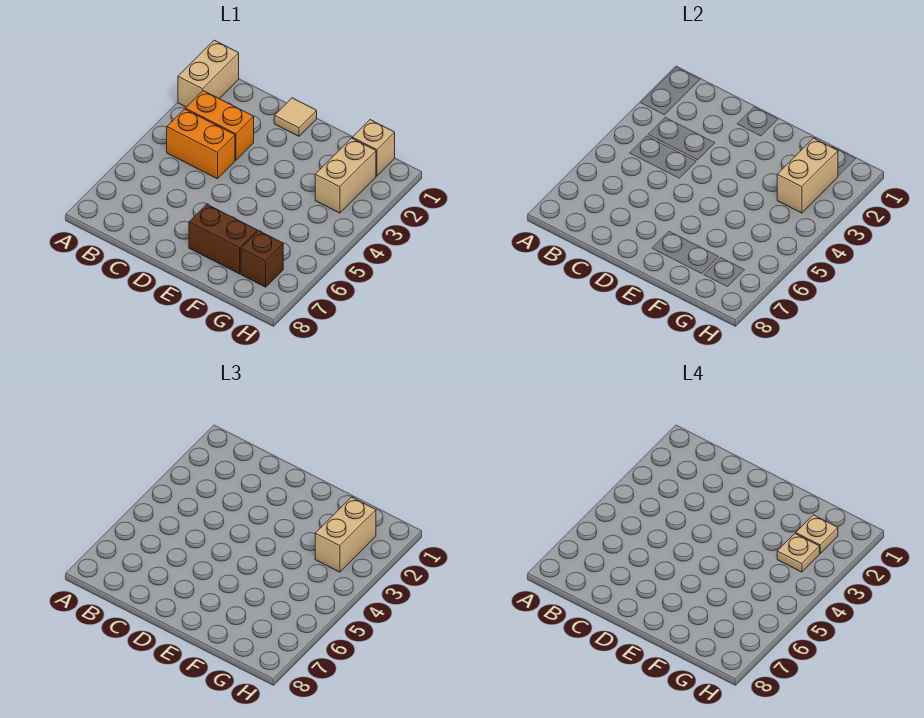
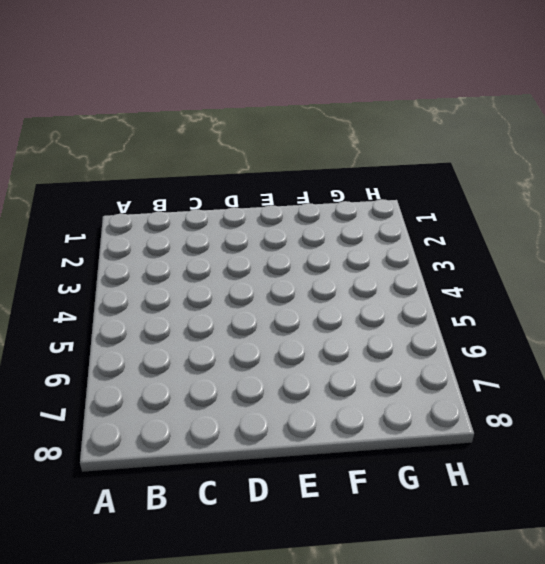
none -> tan 1x2 brick [178,40,239,107]
none -> orange 1x2 brick [185,91,254,160]
none -> orange 1x2 brick [167,109,235,179]

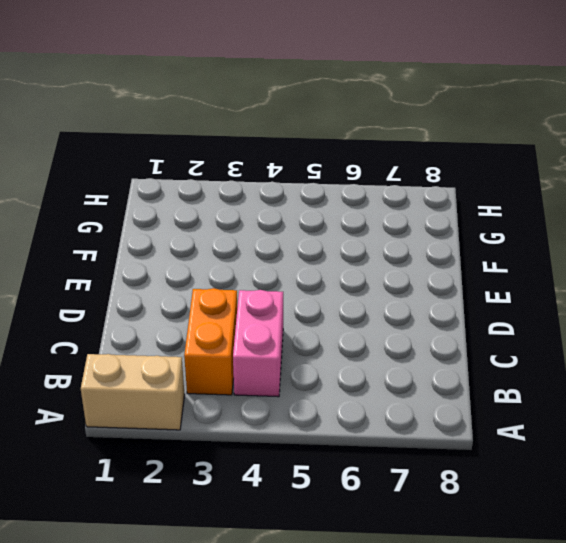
pink 1x2 brick [233,290,283,397] -> orange 1x2 brick [167,109,235,179]
none -> tan 1x1 tile [274,98,317,136]
none -> brown 1x2 brick [189,204,257,274]
none -> tan 1x1 brick [352,120,395,176]

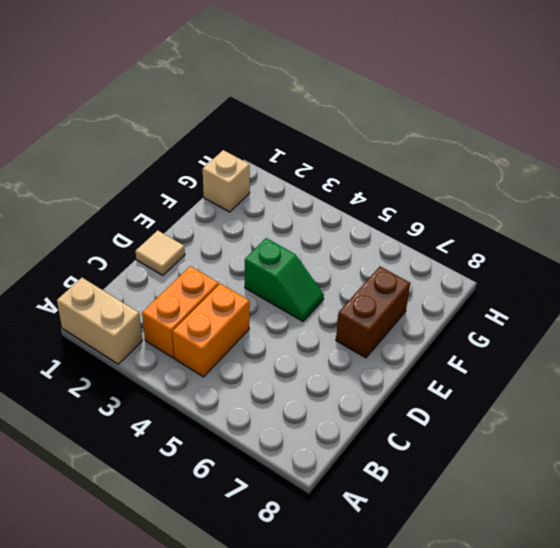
green 1x2 slope [245,238,324,321] -> none
none -> tan 1x2 brick [315,138,376,213]
none -> brown 1x1 brick [241,231,283,287]
none -> tan 1x2 brick [777,138,838,213]

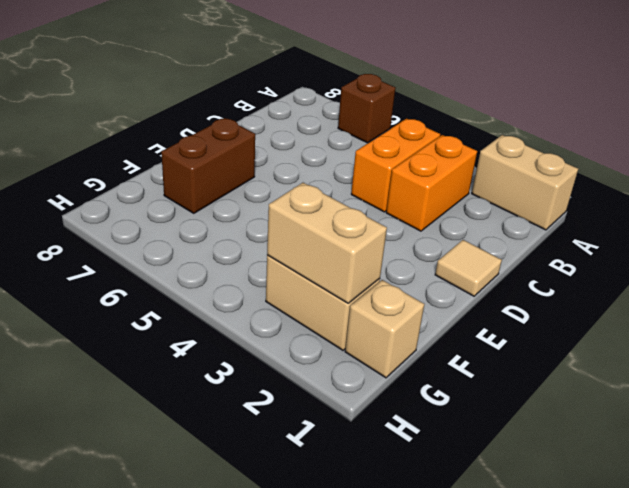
brown 1x1 brick [338,74,395,143] -> brown 1x1 brick moved to [241,231,283,287]
none -> tan 1x2 brick [315,497,376,572]
none -> tan 1x1 plate [796,515,838,553]
none -> tan 1x1 plate [777,534,820,572]

